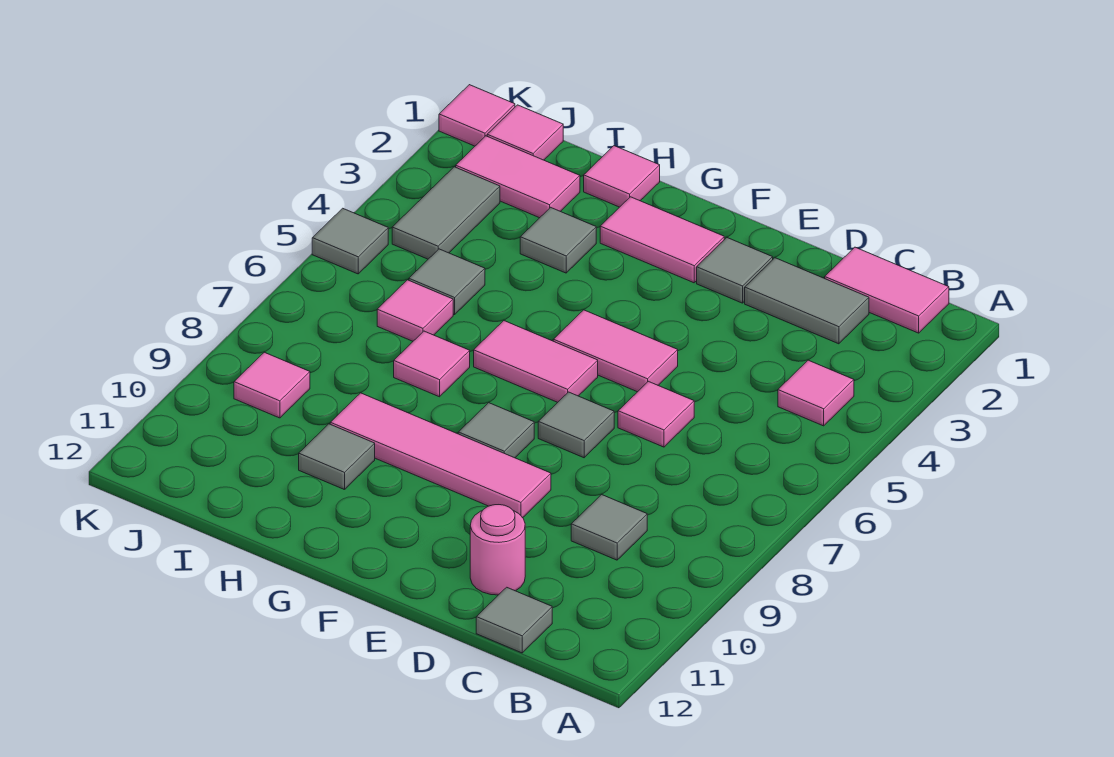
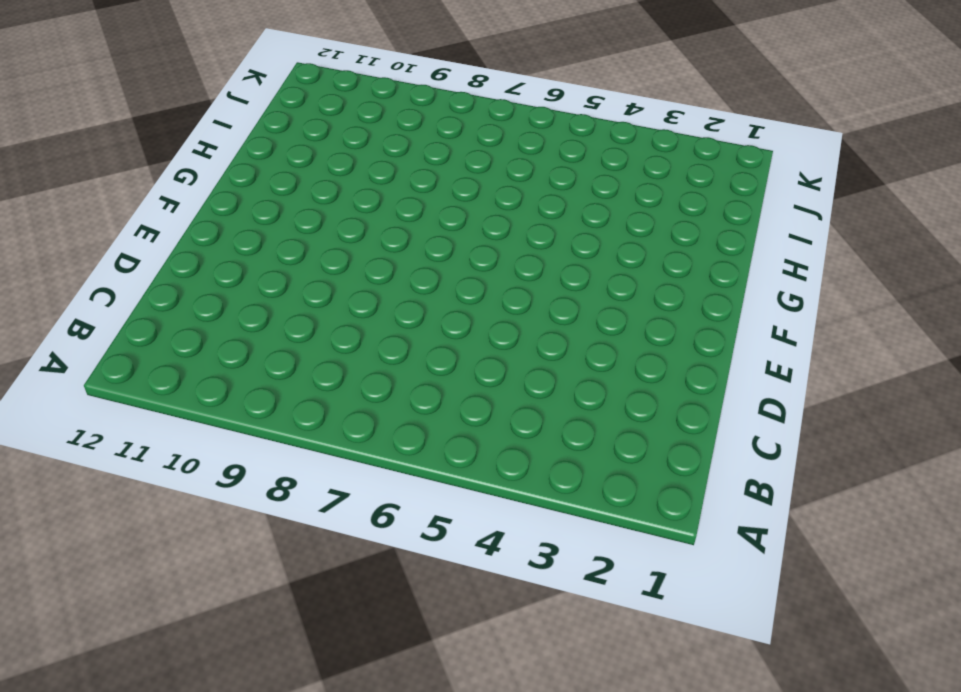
none -> pink 1x2 tile [825,247,949,333]
none -> pink 1x1 tile [778,360,854,426]
none -> grey 1x2 tile [745,258,869,344]

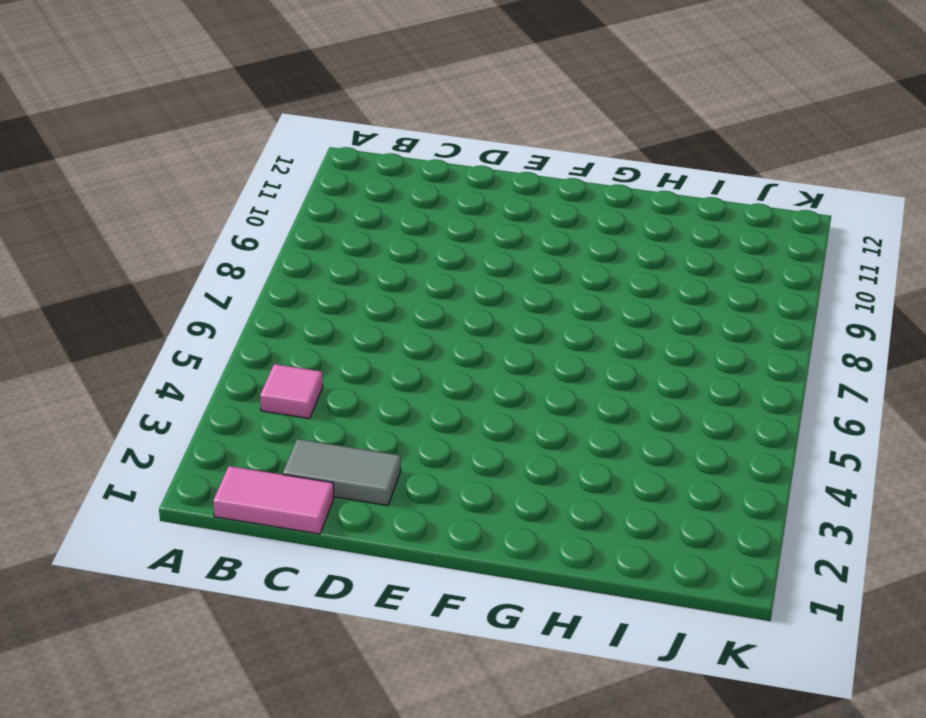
none -> grey 1x1 tile [571,494,647,560]
none -> grey 1x1 tile [476,587,552,653]
none -> pink 1x1 tile [618,381,694,447]

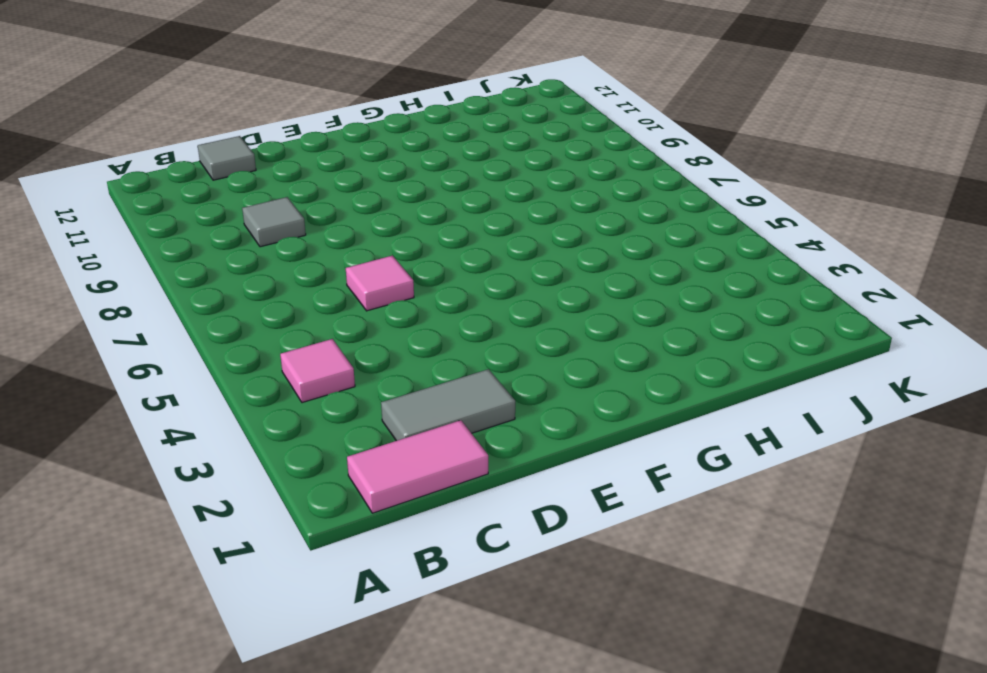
none -> pink 1x1 round brick [470,505,525,595]
none -> grey 1x1 tile [697,238,773,303]
none -> pink 1x2 tile [553,310,678,392]

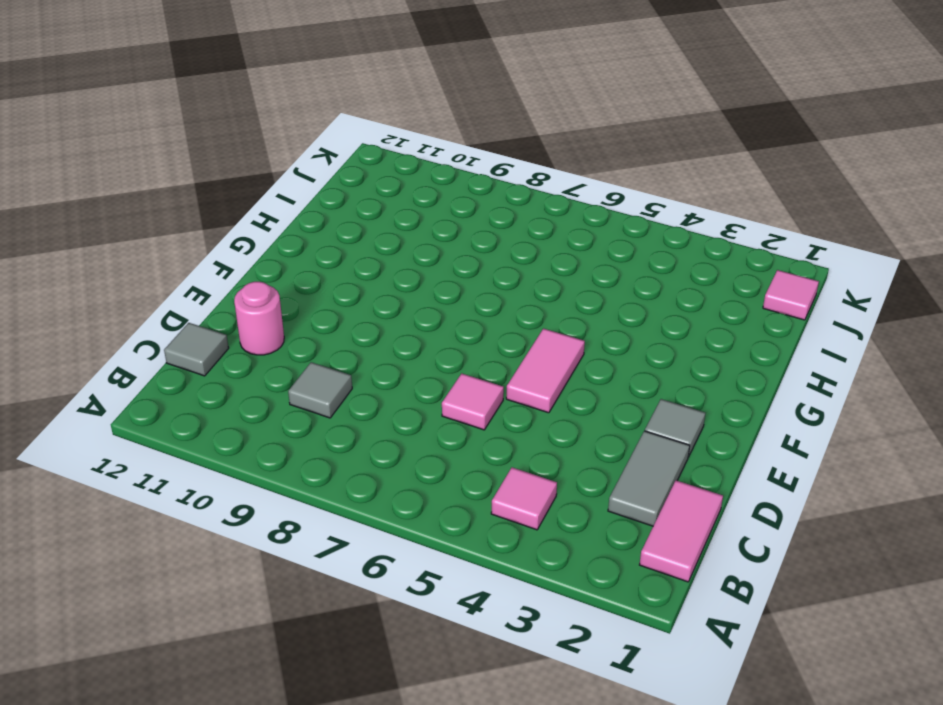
none -> grey 1x1 tile [538,392,614,458]
none -> pink 1x4 tile [330,393,551,518]
none -> pink 1x2 tile [600,197,724,283]

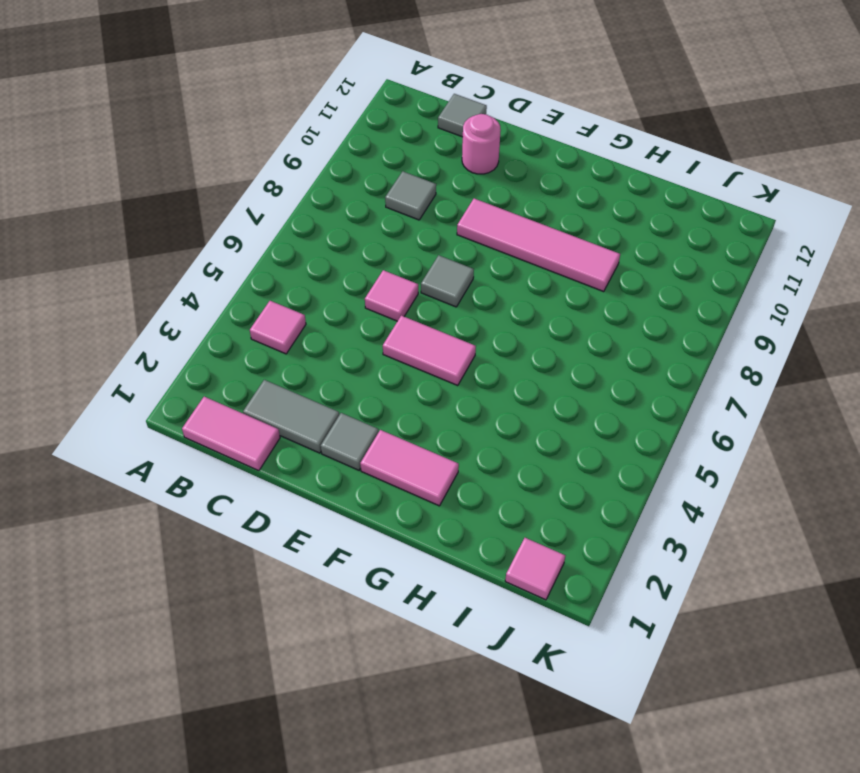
none -> pink 1x2 tile [474,321,598,402]
none -> grey 1x1 tile [458,403,534,458]
none -> pink 1x1 tile [584,146,660,207]

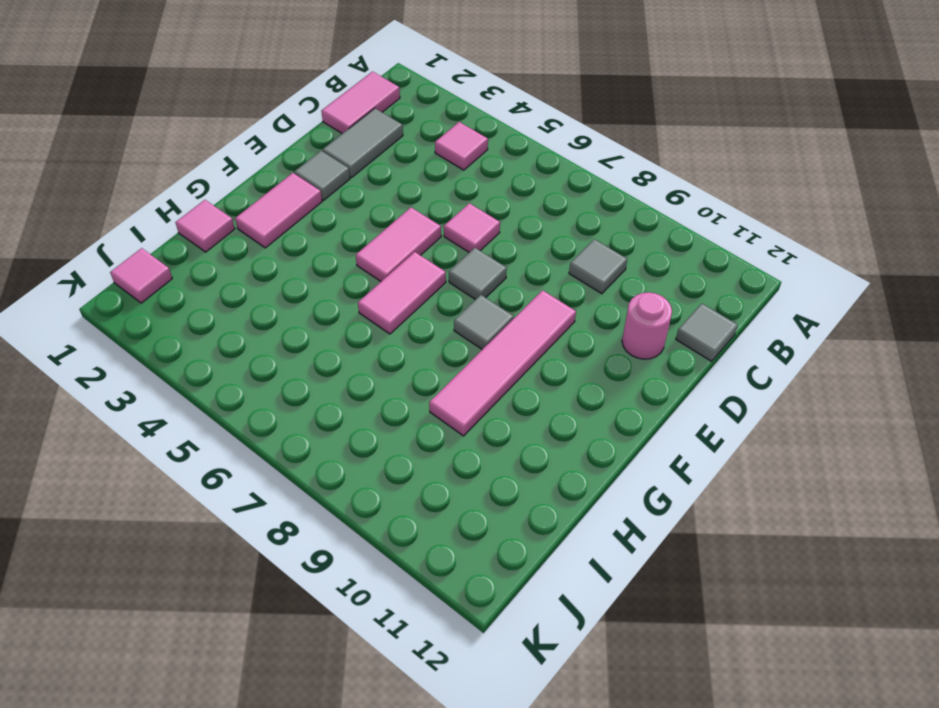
none -> grey 1x1 tile [520,207,596,273]
none -> pink 1x1 tile [394,331,470,397]
none -> grey 1x1 tile [299,424,375,490]

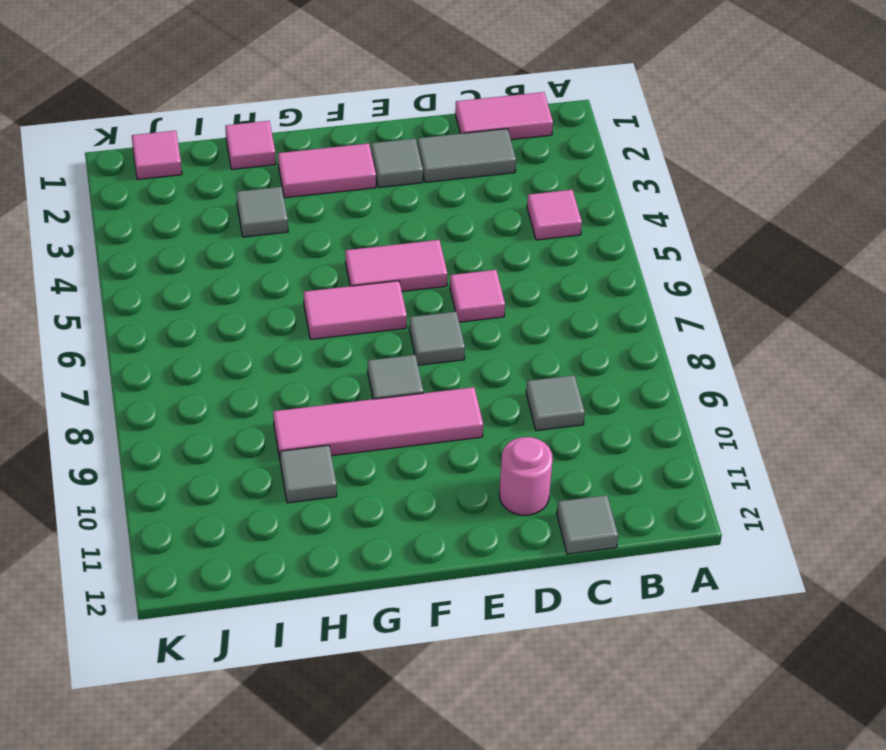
none -> pink 1x1 tile [394,331,470,397]
none -> pink 1x2 tile [456,136,580,218]
none -> grey 1x1 tile [409,249,485,315]

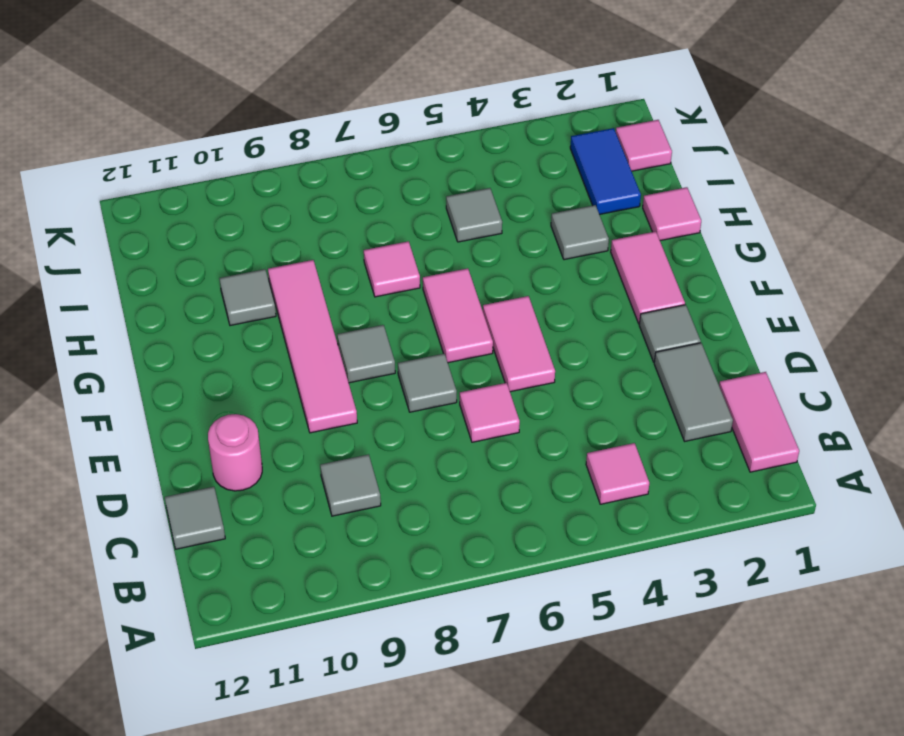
blue 1x2 tile [570,128,641,214] -> pink 1x2 tile [456,136,580,218]
none -> pink 1x1 tile [377,280,453,341]
none -> grey 1x2 tile [392,167,500,259]
none -> pink 1x1 tile [234,352,310,418]

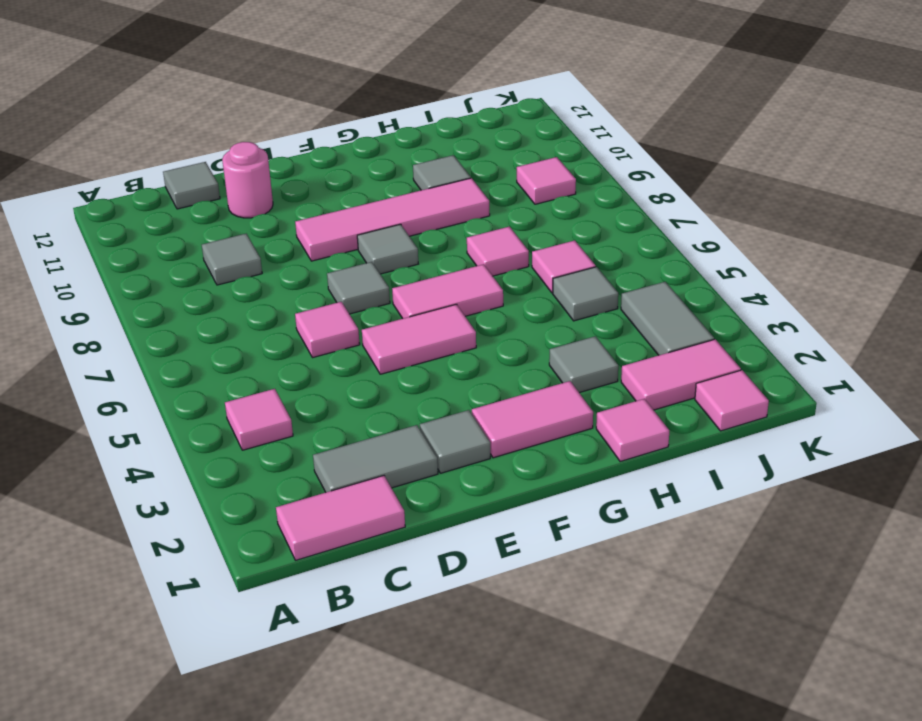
none -> pink 1x1 tile [439,85,515,146]
none -> grey 1x1 tile [312,208,388,274]

